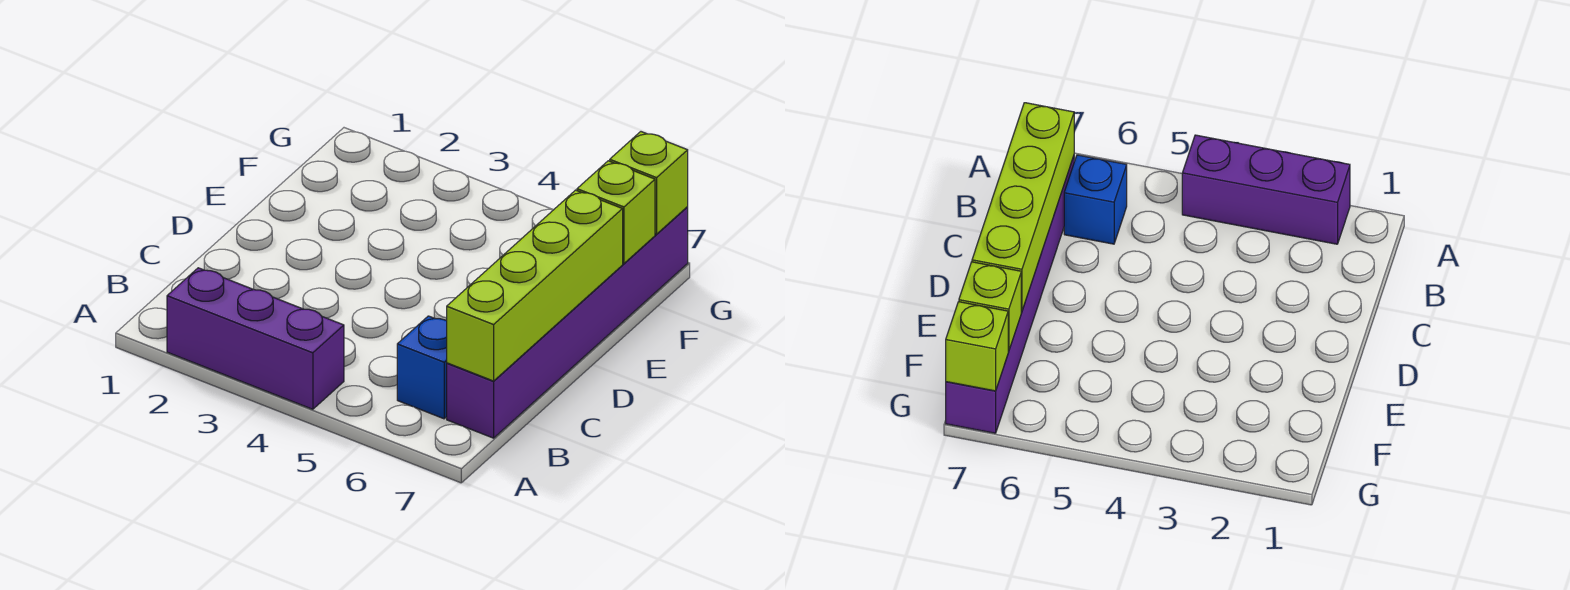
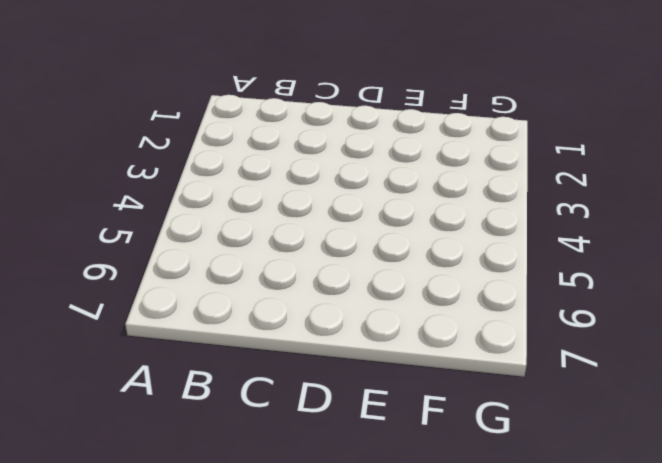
none -> purple 1x3 brick [167,268,344,409]
none -> blue 1x1 brick [397,316,447,419]

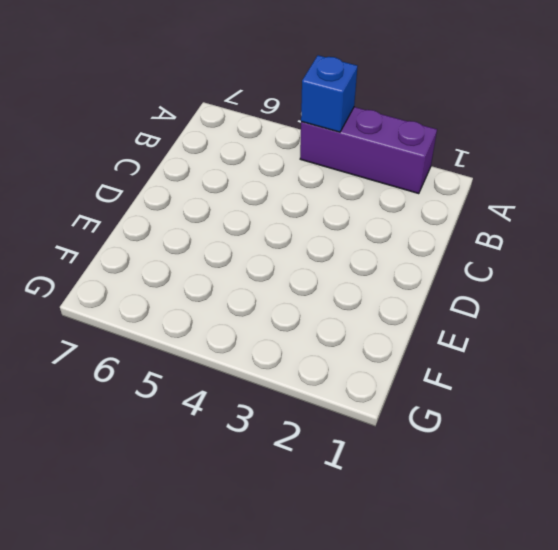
blue 1x1 brick [301,55,358,132] -> blue 1x1 brick moved to [397,316,447,419]
none -> purple 1x6 brick [447,207,688,438]
none -> lime 1x4 brick [447,190,623,381]

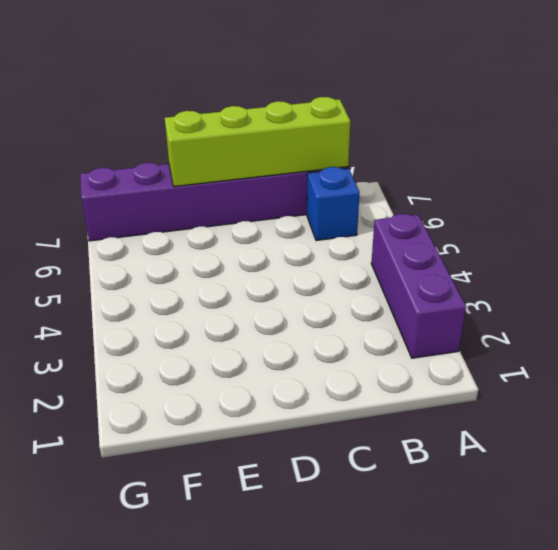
none -> lime 1x1 brick [577,161,655,263]
none -> lime 1x1 brick [610,132,688,234]

